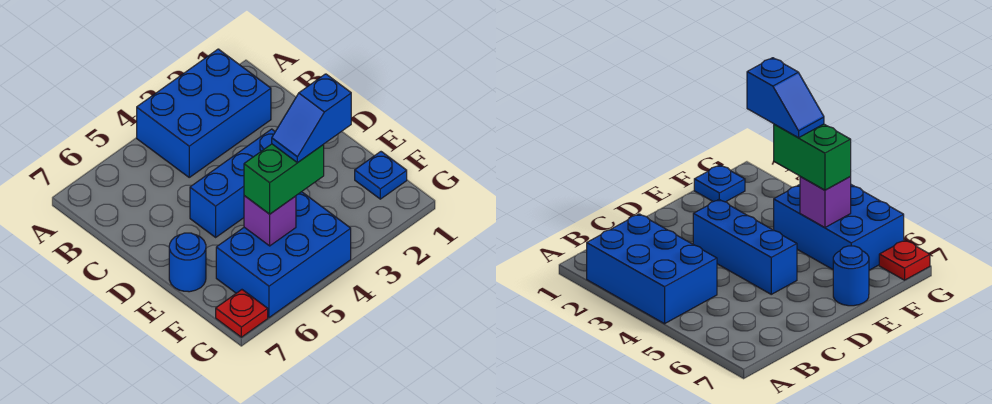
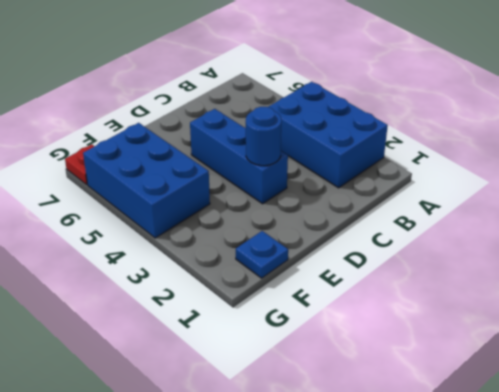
blue 1x1 round brick [246,107,281,166] -> blue 1x1 round brick moved to [169,233,206,292]
none -> purple 1x1 brick [244,196,296,246]
none -> green 1x2 brick [244,144,324,214]

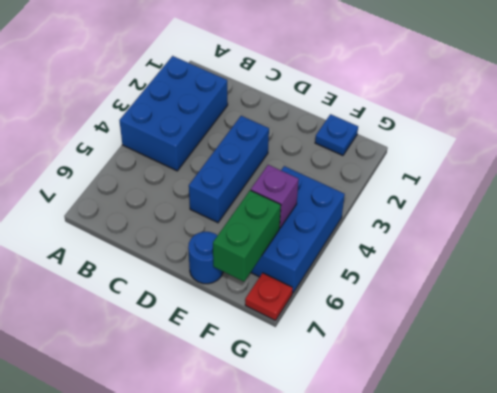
green 1x2 brick [213,190,281,282] -> green 1x2 brick moved to [244,144,324,214]
none -> blue 1x2 slope [272,74,351,163]

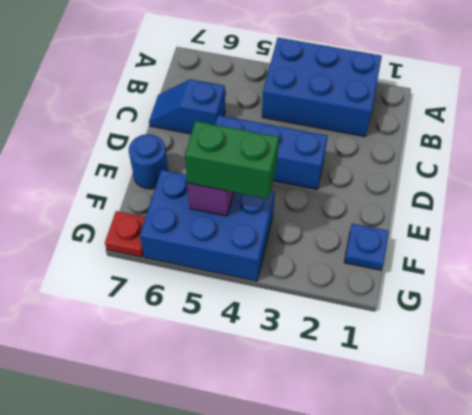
blue 1x2 slope [149,79,225,134] -> blue 1x2 slope moved to [272,74,351,163]

